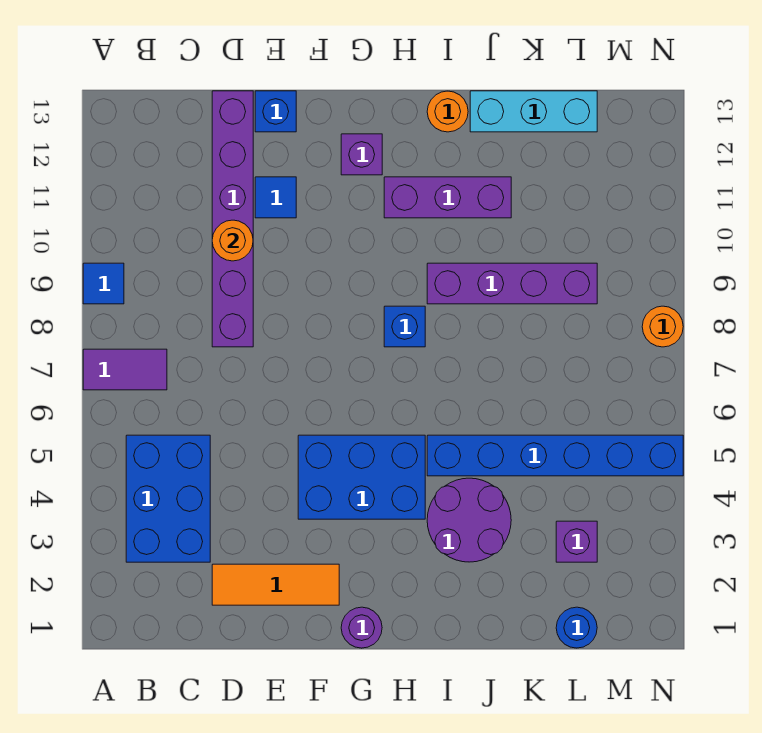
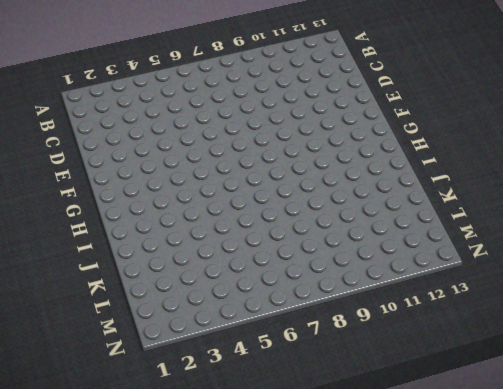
none -> purple 1x2 tile [83,349,167,390]
none -> blue 1x1 tile [83,263,124,304]
none -> blue 2x3 brick [126,435,210,562]

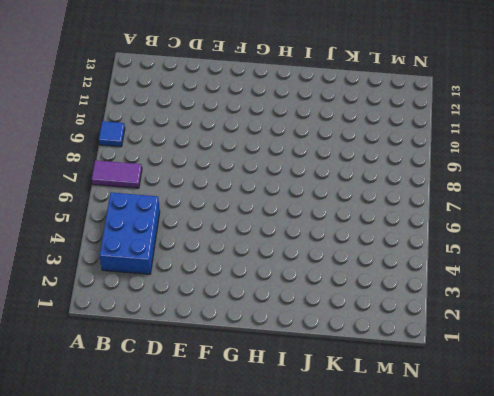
none -> orange 1x3 tile [212,564,339,605]
none -> purple 1x6 brick [212,91,253,347]
none -> blue 1x1 tile [255,177,296,218]

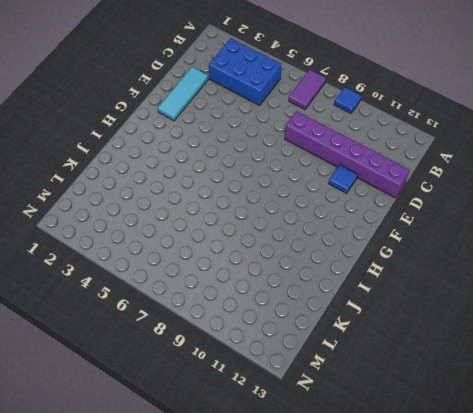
cyan 1x3 tile [158,67,208,121] -> orange 1x3 tile [212,564,339,605]
none -> blue 1x1 brick [255,91,296,132]
none -> blue 2x3 brick [298,435,425,519]
none -> purple 1x1 round brick [341,607,382,648]

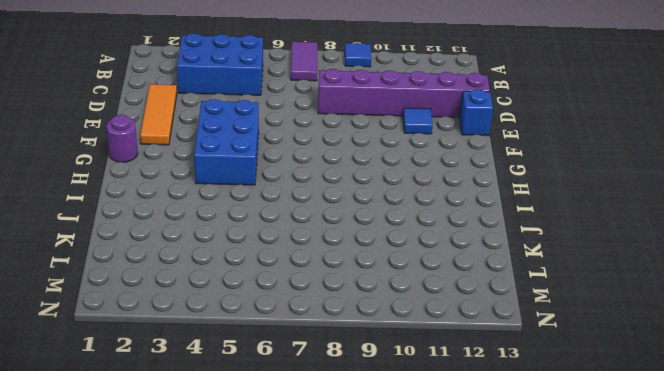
none -> purple 1x1 brick [341,134,382,175]
none -> blue 1x1 brick [384,306,425,347]
none -> purple 1x3 brick [384,177,511,218]

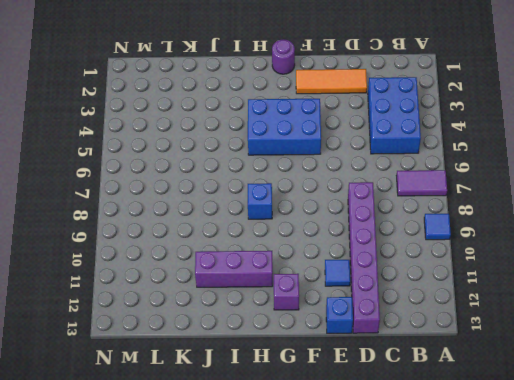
none -> purple 2x2 round brick [427,478,511,562]
none -> blue 1x6 brick [427,435,683,476]
none -> purple 1x4 brick [427,263,597,304]

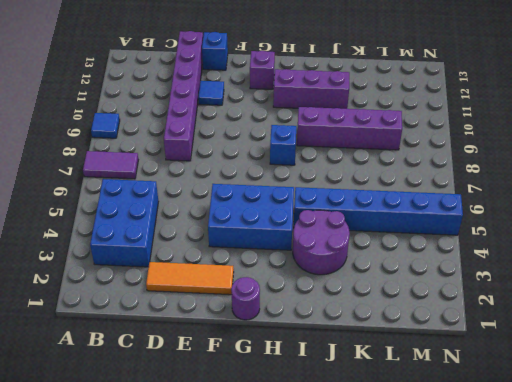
none -> orange 1x1 round brick [427,91,468,132]
none -> cyan 1x3 brick [470,91,597,132]
none -> blue 1x1 round brick [556,607,597,648]

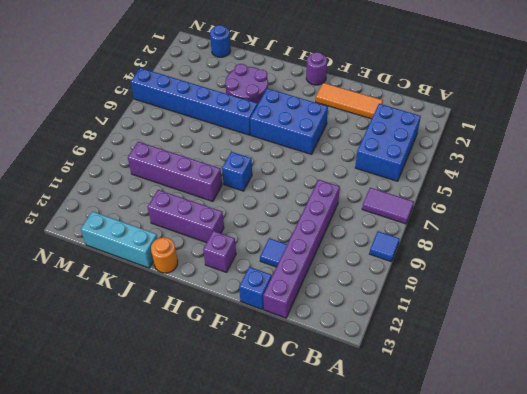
none -> purple 1x1 brick [556,521,597,562]
none -> orange 1x1 round brick [642,306,683,347]
none -> orange 1x1 round brick [212,220,253,261]

